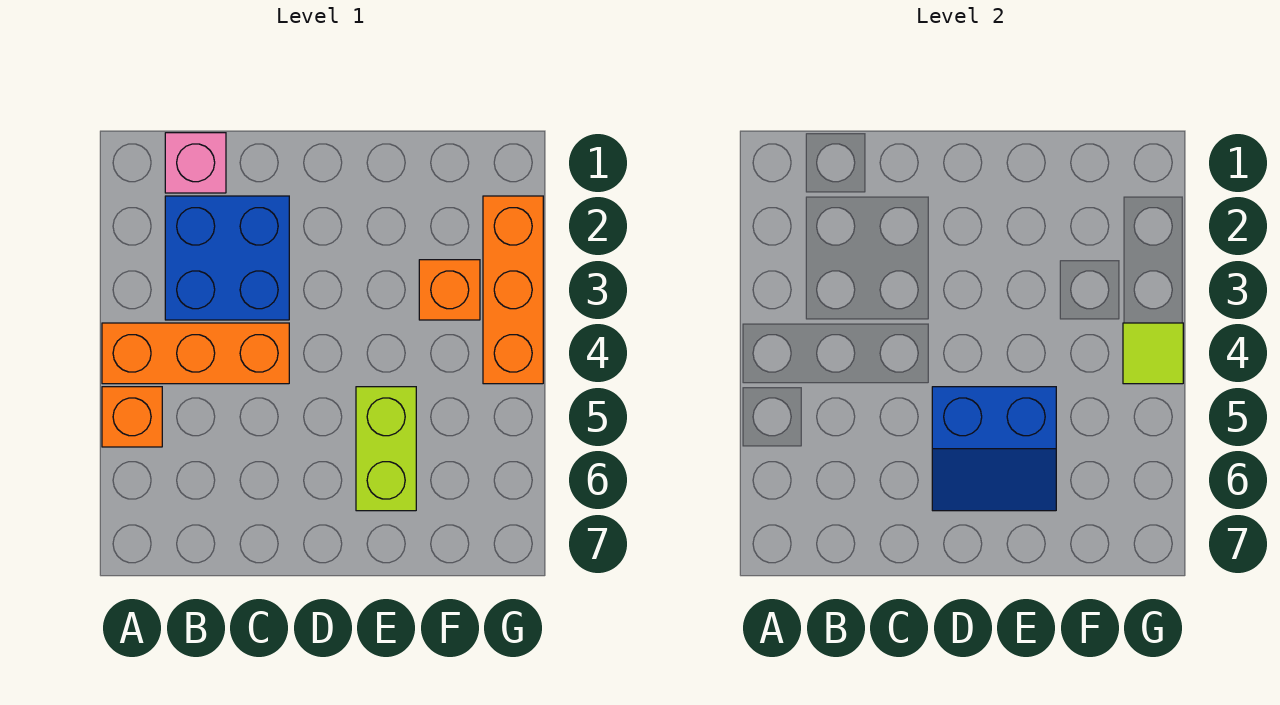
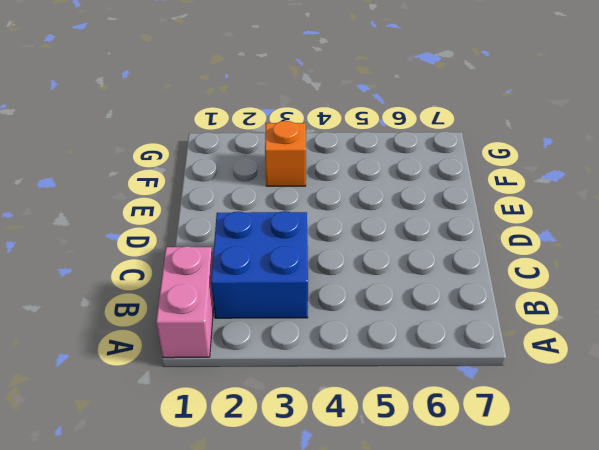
pink 1x2 brick [156,246,214,358] -> pink 1x1 brick [165,133,226,193]
none -> orange 1x3 brick [102,323,289,384]
none -> orange 1x1 brick [102,387,162,447]

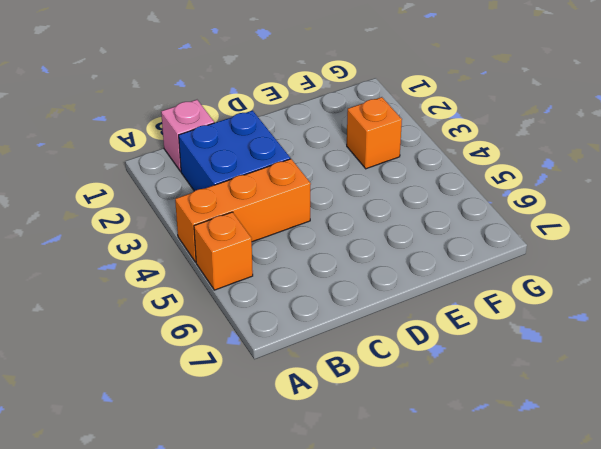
none -> lime 1x2 brick [356,387,416,511]
none -> orange 1x3 brick [483,196,543,384]

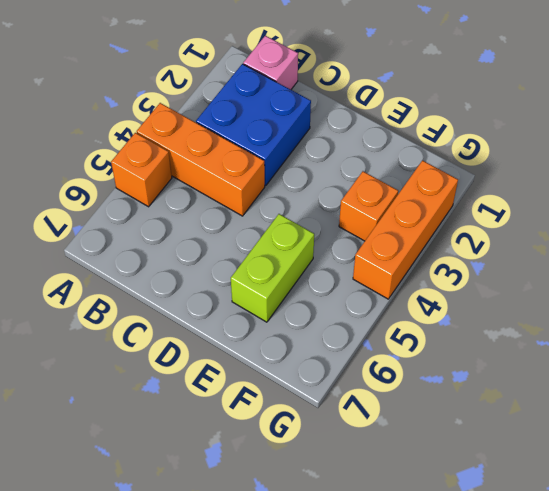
none -> blue 2x2 slope [932,387,1056,511]
none -> lime 1x1 tile [1123,323,1183,384]

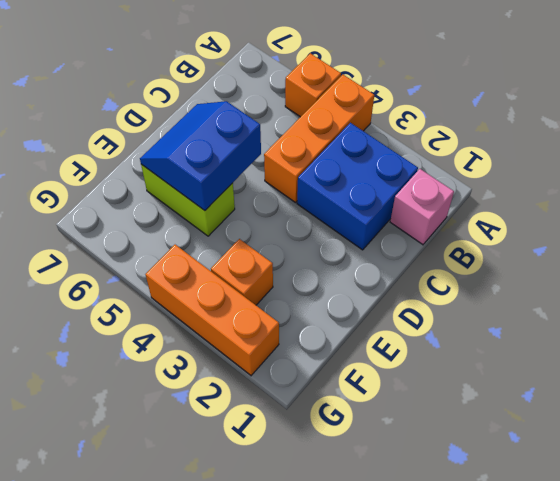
none -> lime 1x1 tile [1123,323,1183,384]

